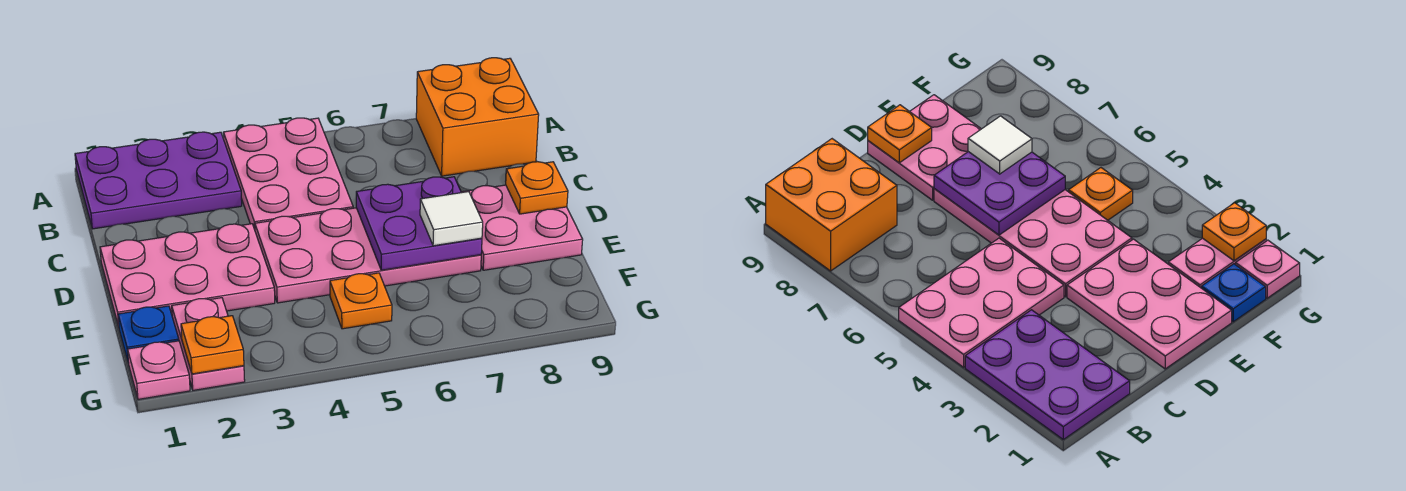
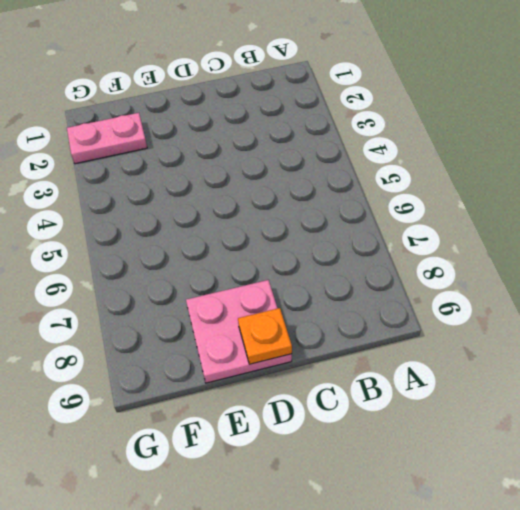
none -> purple 2x3 plate [75,132,242,229]
none -> pink 2x3 plate [223,118,353,229]
none -> orange 2x2 brick [416,58,539,176]

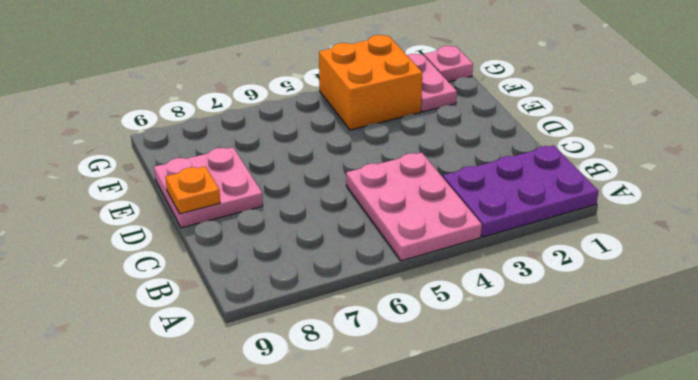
orange 2x2 brick [319,35,422,130] -> orange 2x2 brick moved to [416,58,539,176]
none -> pink 2x3 plate [100,224,275,327]
none -> pink 2x4 plate [255,208,481,303]
none -> blue 1x1 plate [118,306,179,363]

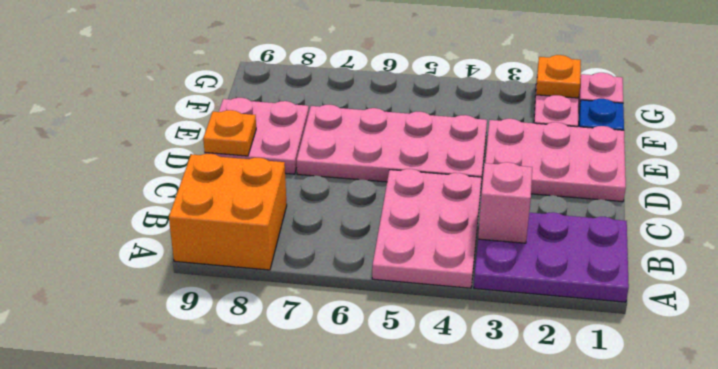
pink 1x1 brick [478,162,532,243] -> none
none -> orange 1x1 plate [330,273,392,329]
none -> purple 2x2 plate [356,177,482,270]
none -> white 1x1 tile [420,192,483,246]

